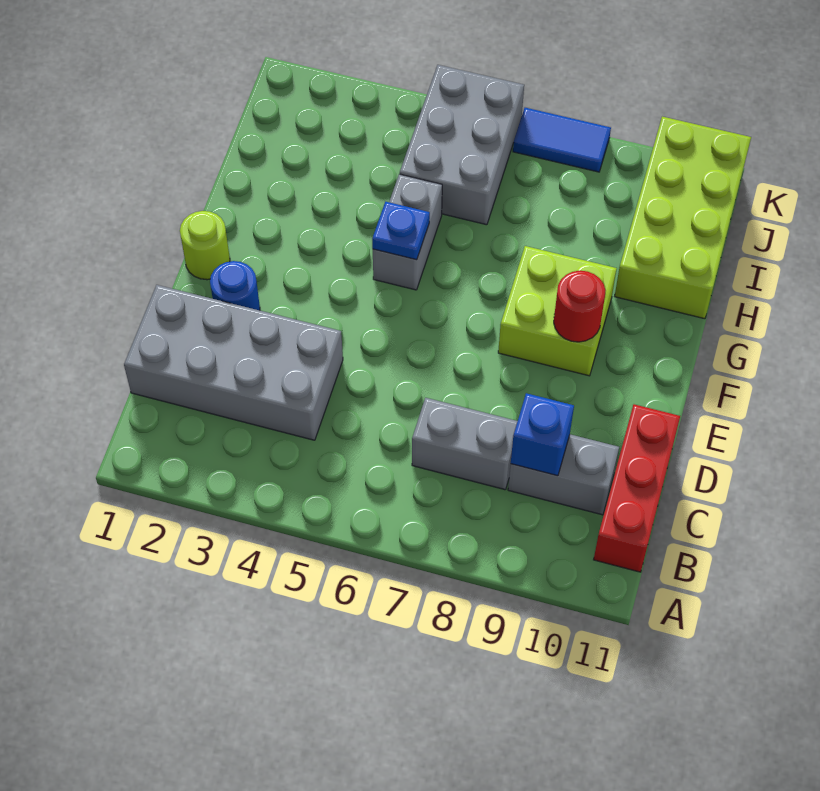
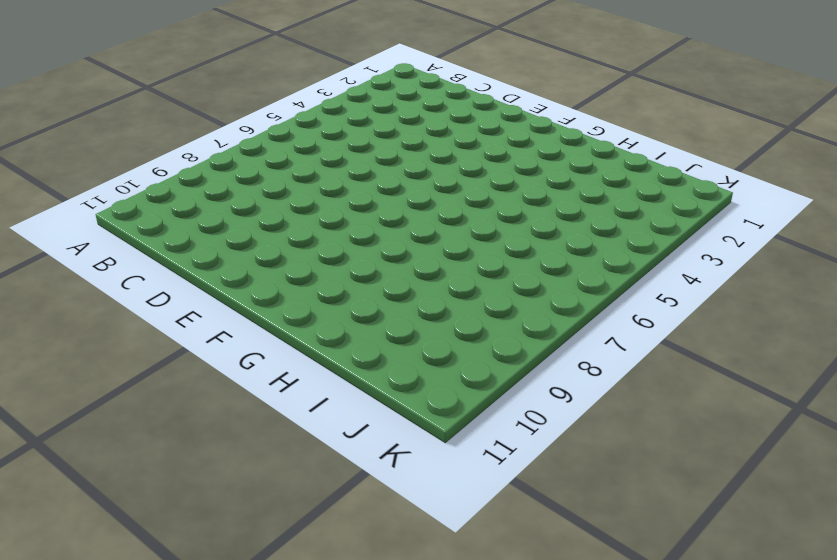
none -> red 1x3 brick [594,404,680,572]
none -> grey 2x4 brick [124,285,343,440]
none -> grey 1x2 brick [412,398,518,490]

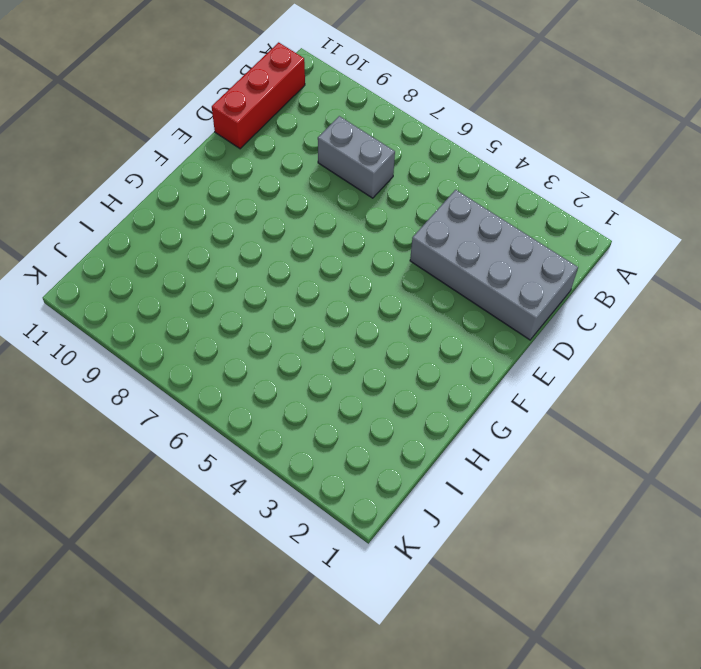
none -> grey 1x2 brick [508,434,619,515]
none -> blue 1x1 round brick [210,261,260,310]
none -> lime 1x1 round brick [180,211,230,280]

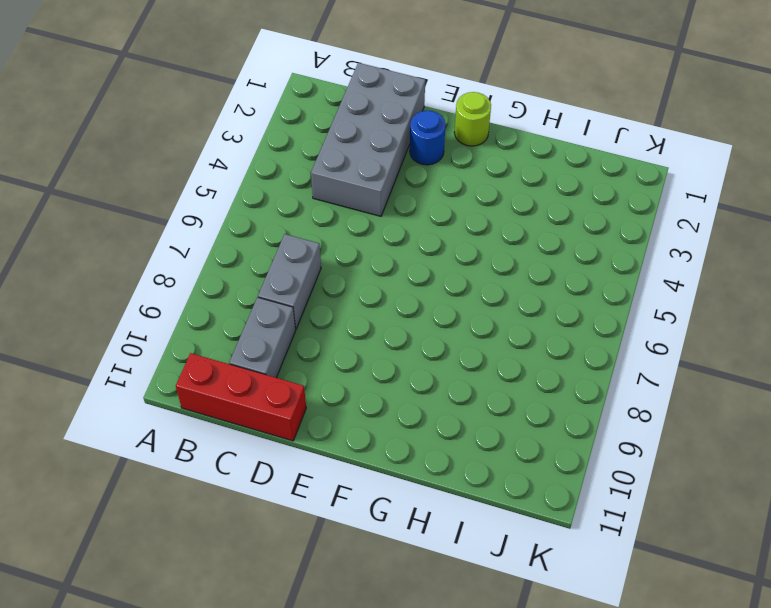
none -> lime 2x2 brick [498,246,617,376]
none -> grey 1x2 brick [373,174,442,290]
none -> lime 2x4 brick [615,117,751,319]

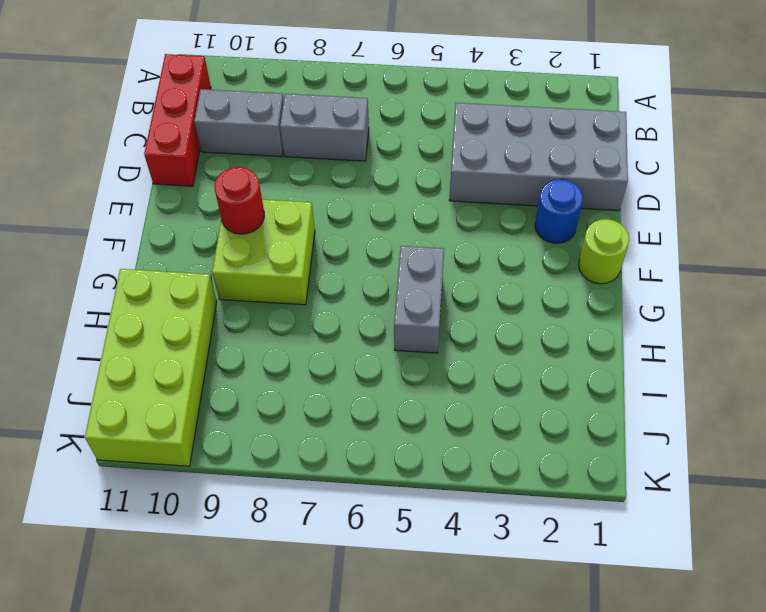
none -> grey 2x3 brick [400,65,524,225]
none -> blue 1x2 tile [513,108,611,172]
none -> blue 1x1 brick [511,393,574,476]

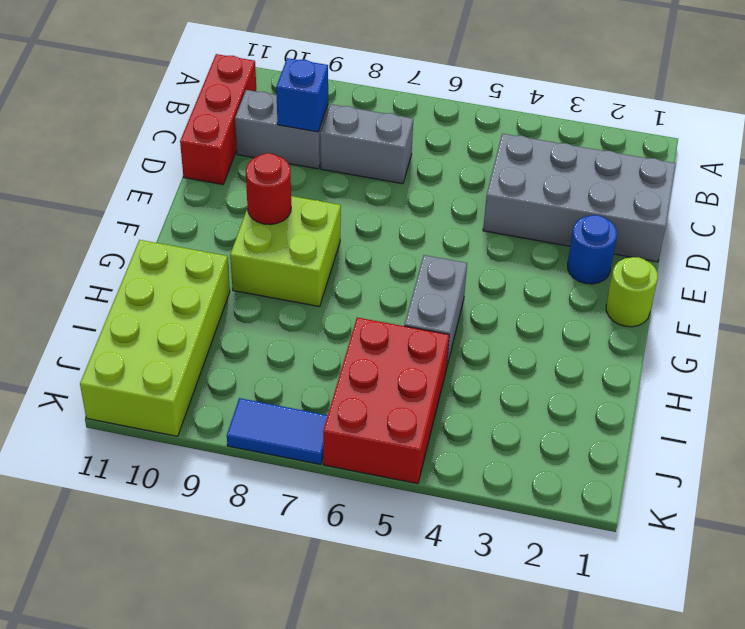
red 2x3 brick [323,317,449,484] -> grey 2x3 brick [400,65,524,225]
none -> blue 1x1 plate [372,202,430,260]

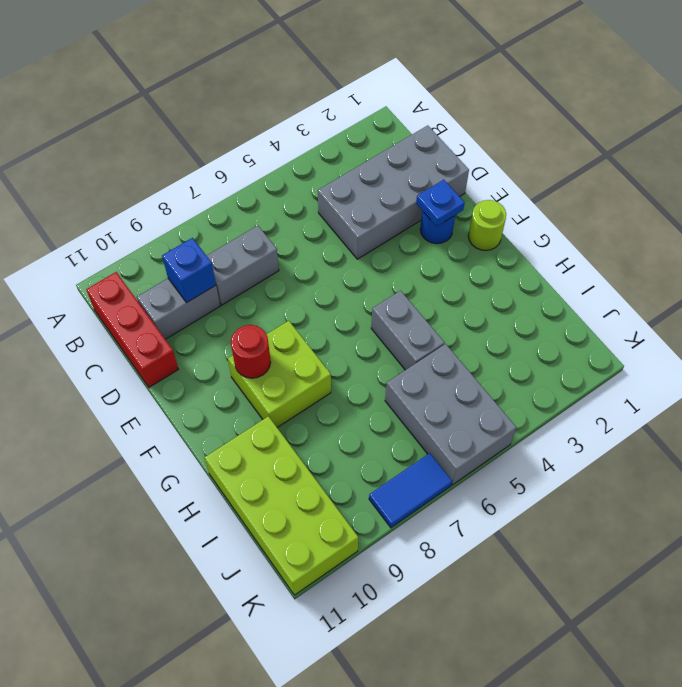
blue 1x1 plate [416,180,465,226] -> blue 1x1 plate moved to [372,202,430,260]

